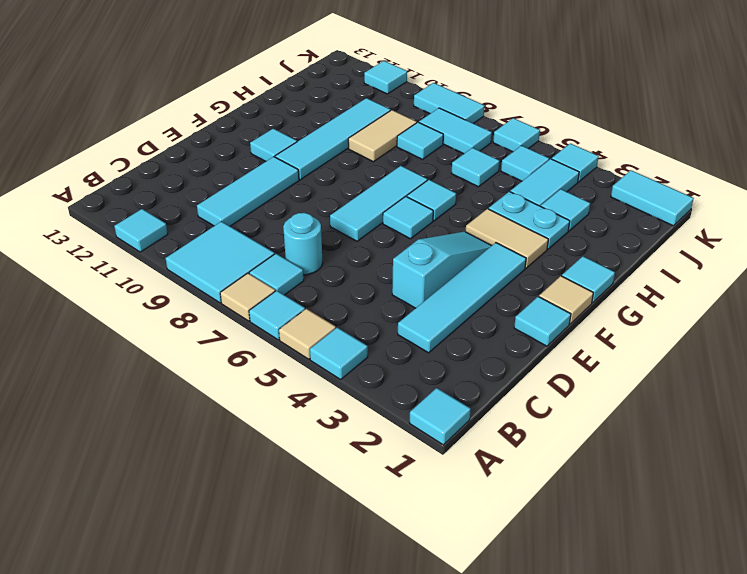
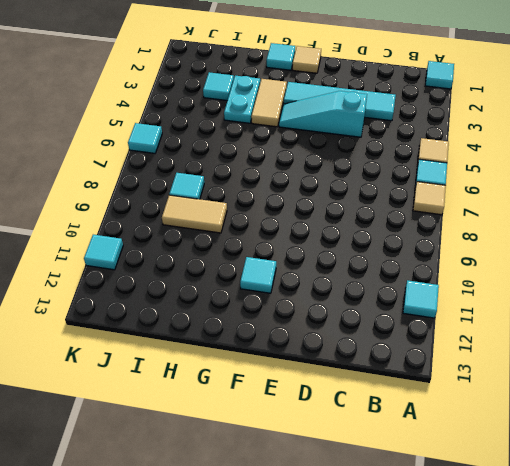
none -> cyan 1x1 tile [310,327,368,379]
none -> cyan 2x2 tile [166,221,275,303]
none -> cyan 1x1 tile [249,254,304,295]
none -> cyan 1x1 round brick [283,213,323,275]

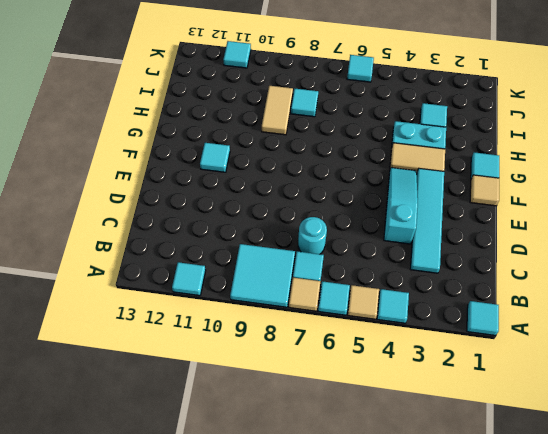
none -> cyan 1x3 tile [197,157,299,226]
none -> cyan 1x1 tile [514,297,571,346]
none -> cyan 1x3 tile [330,166,427,241]
none -> cyan 1x1 tile [383,196,433,239]

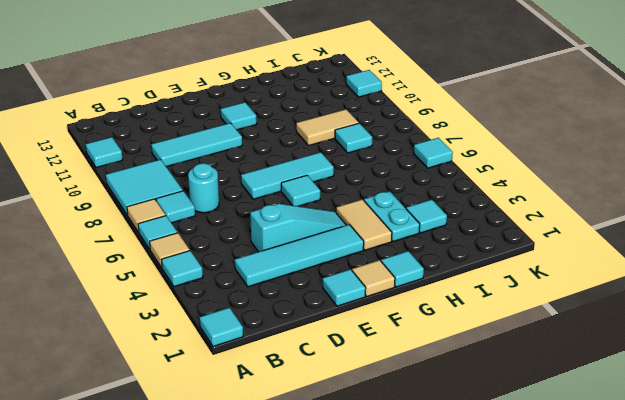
none -> cyan 1x4 tile [275,98,391,180]
none -> cyan 1x1 tile [407,180,456,221]
none -> cyan 1x2 tile [510,159,579,206]
none -> cyan 1x1 tile [451,148,499,187]

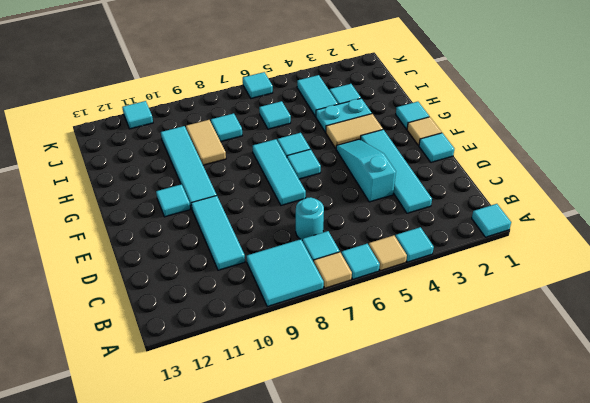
none -> cyan 1x1 tile [114,209,168,252]
none -> cyan 1x1 tile [501,146,549,181]
none -> cyan 1x2 tile [419,108,492,154]
none -> cyan 1x2 tile [611,170,694,226]

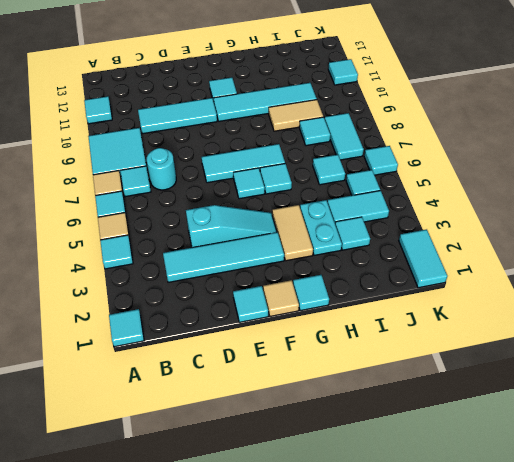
none -> cyan 1x1 tile [552,143,599,182]
none -> cyan 1x2 tile [414,83,484,123]

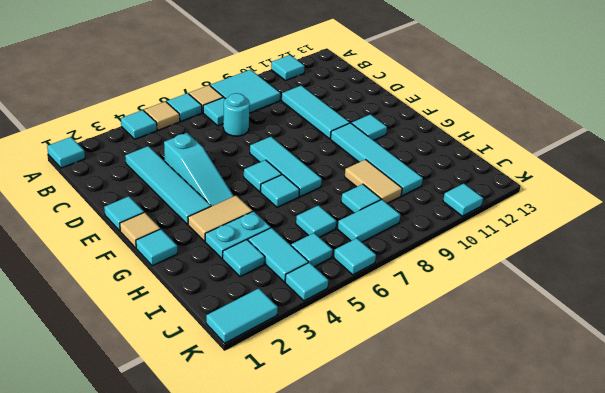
none -> cyan 1x2 tile [414,83,484,123]

